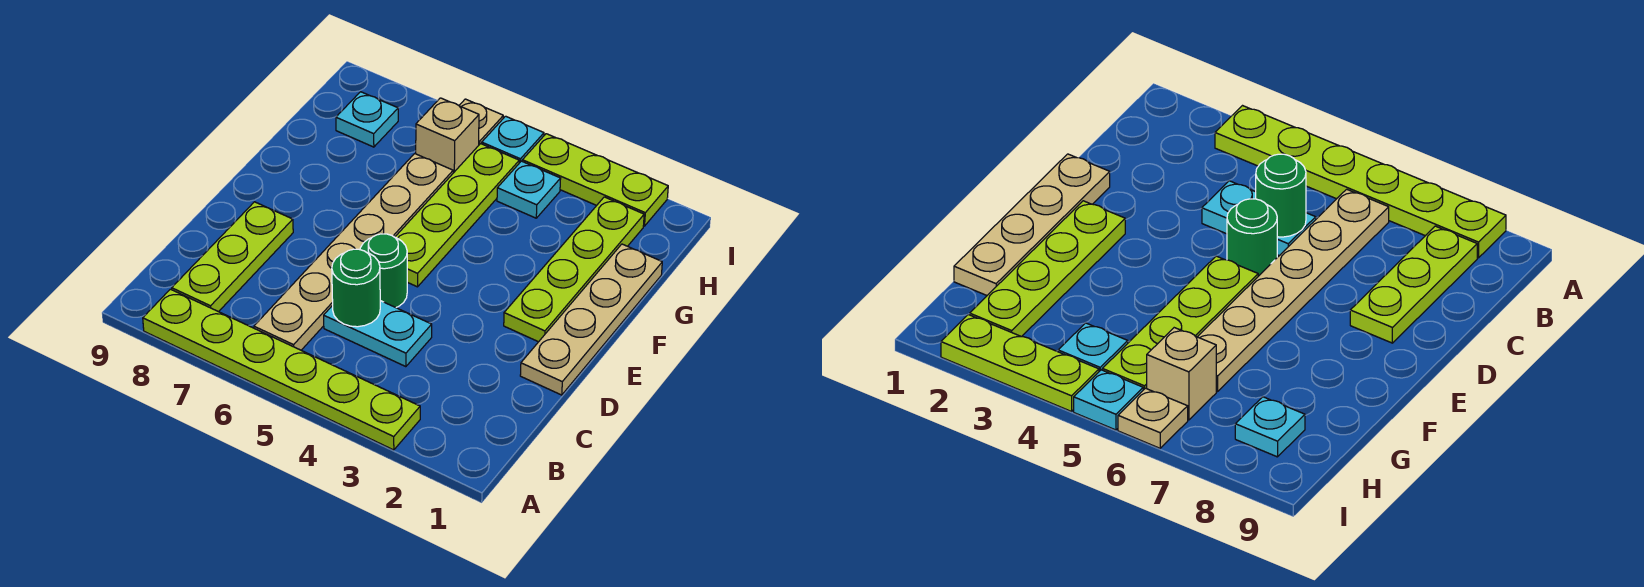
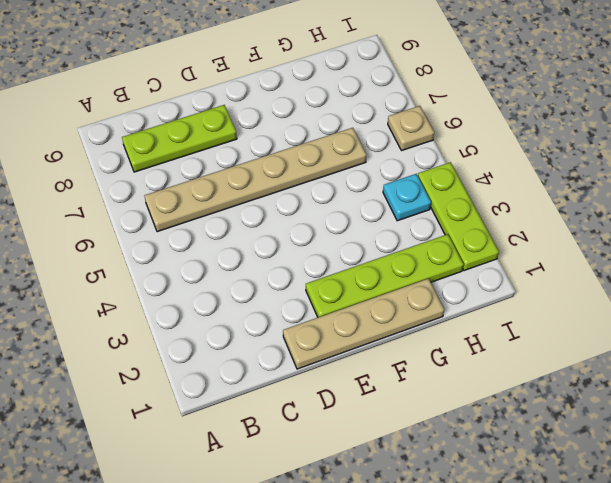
none -> lime 1x6 plate [143,289,420,450]
none -> cyan 1x2 plate [324,301,432,367]
none -> green 1x1 round brick [360,234,407,308]

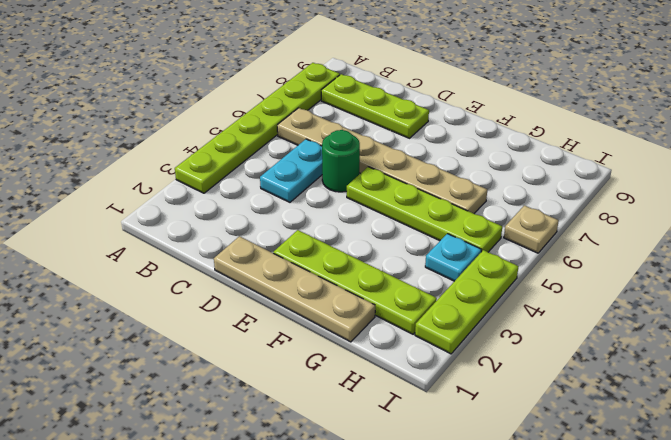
none -> tan 1x1 brick [416,98,479,173]
none -> cyan 1x1 plate [336,92,398,147]
none -> cyan 1x1 plate [482,116,544,163]

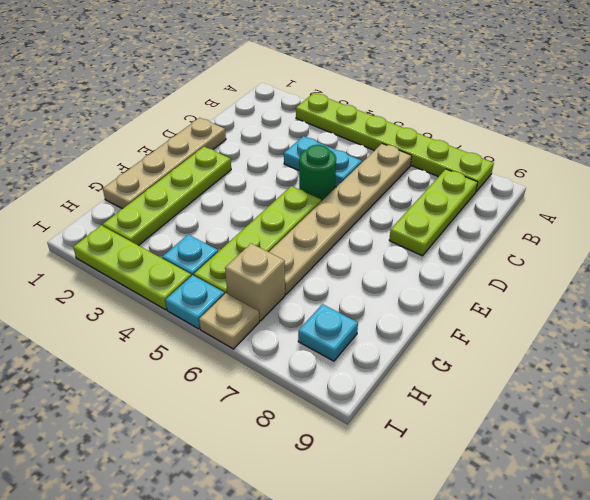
none -> green 1x1 round brick [332,249,380,327]

